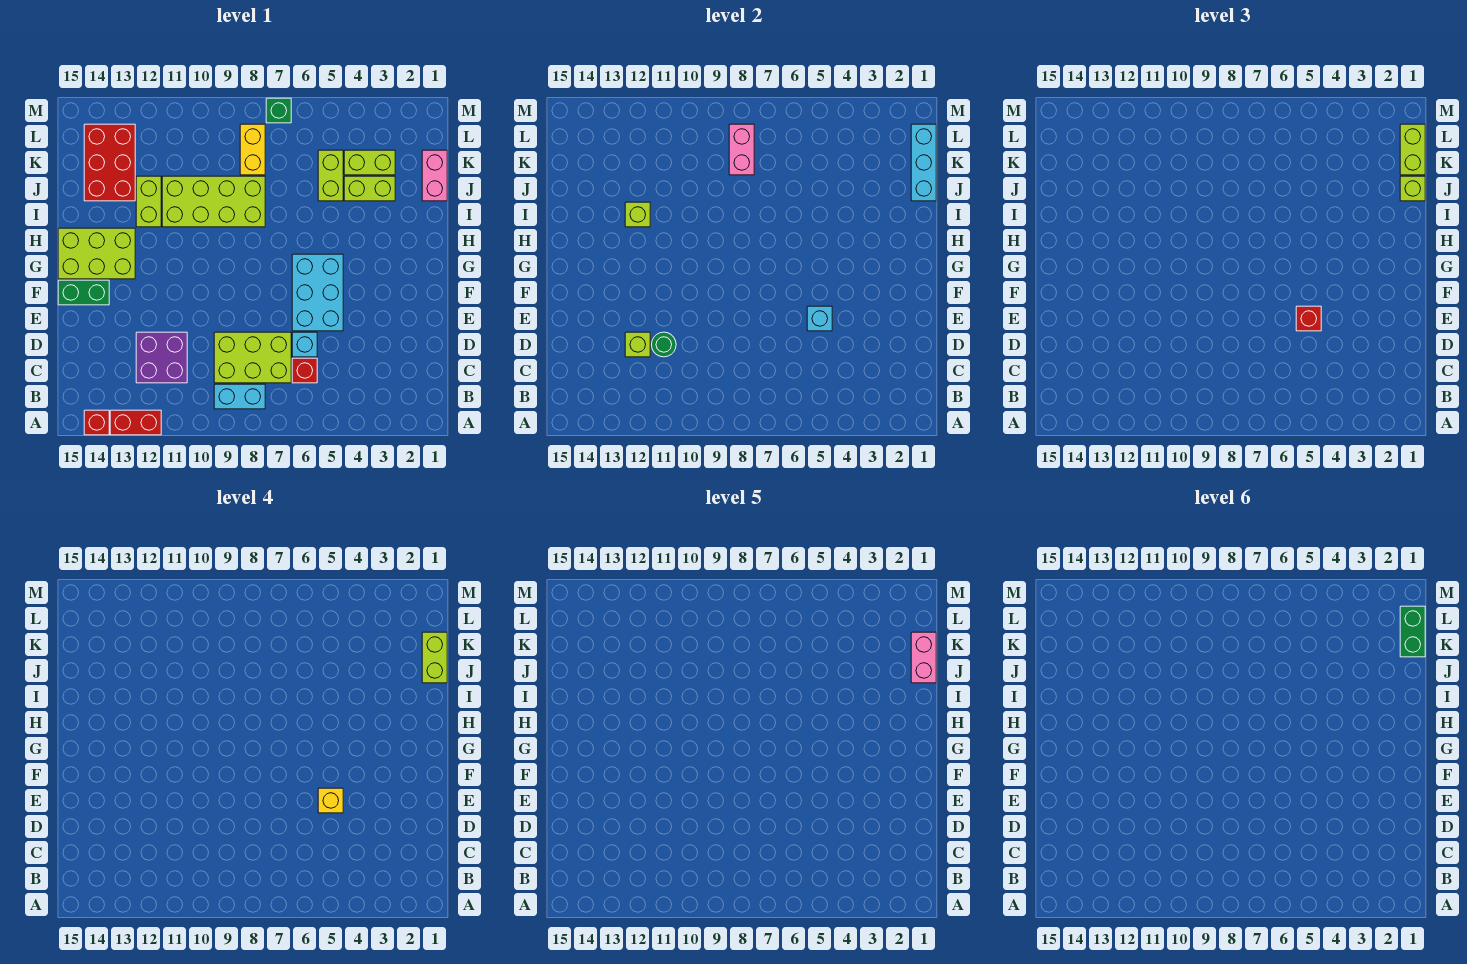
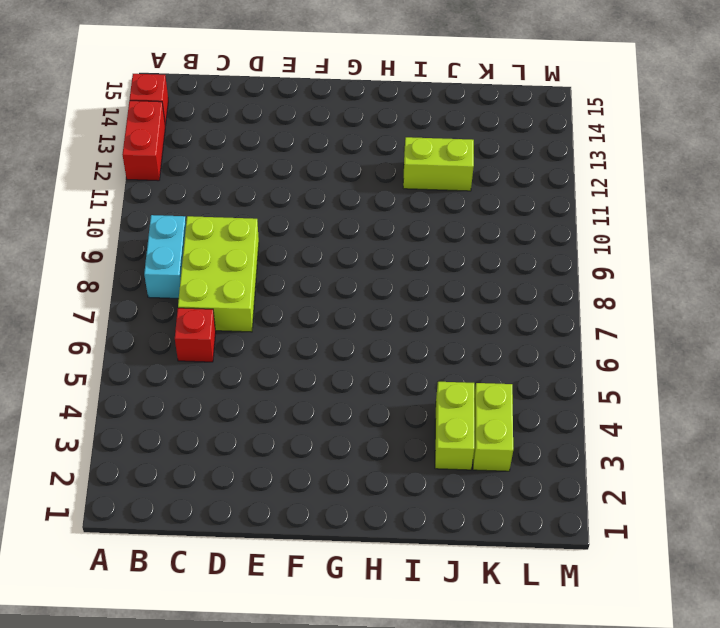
none -> purple 2x2 brick [136,332,187,383]
none -> cyan 1x1 brick [292,332,317,357]
none -> cyan 2x3 brick [292,254,343,331]
none -> green 1x2 brick [58,280,109,305]

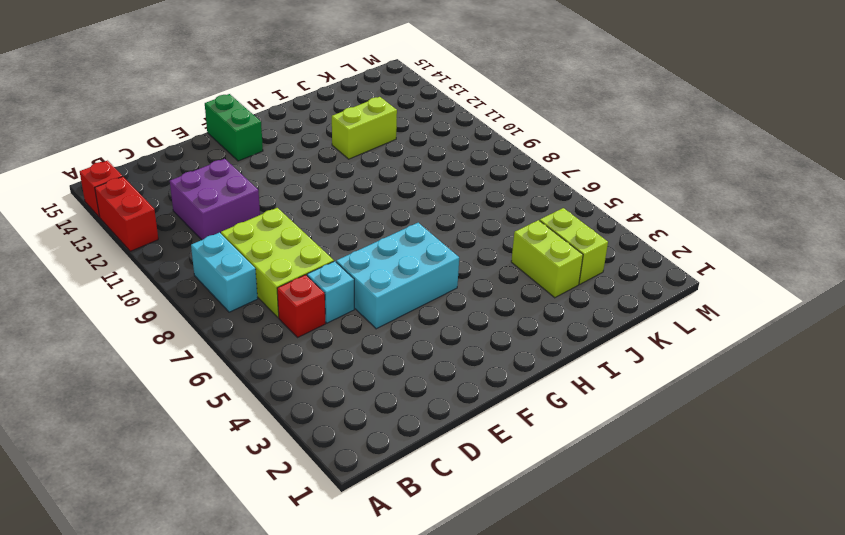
none -> lime 2x3 brick [58,228,135,279]
none -> lime 2x4 brick [162,176,265,227]
none -> pink 1x2 brick [422,150,447,201]
none -> lime 1x2 brick [318,150,343,201]

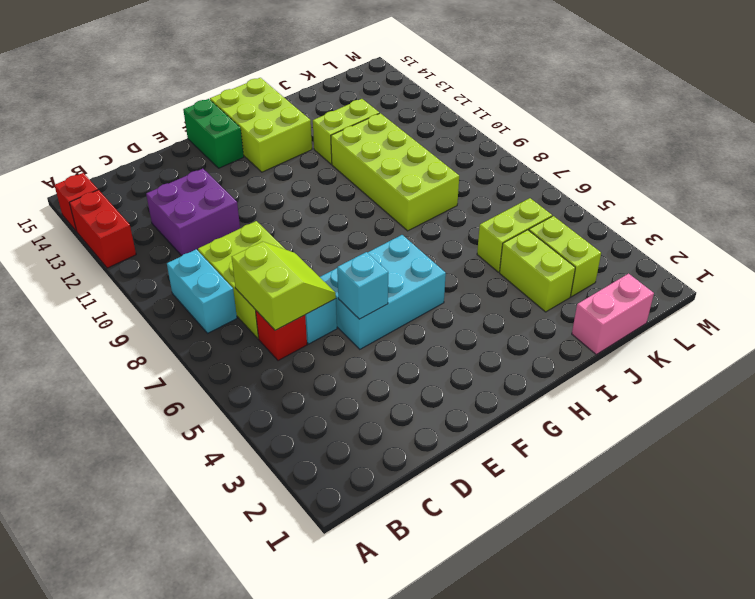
lime 2x2 slope [232,242,336,330] -> none
none -> red 2x3 brick [84,124,135,201]
none -> yellow 1x2 brick [240,124,265,175]
none -> green 1x1 brick [266,98,291,123]
none -> green 1x1 round brick [652,332,676,357]

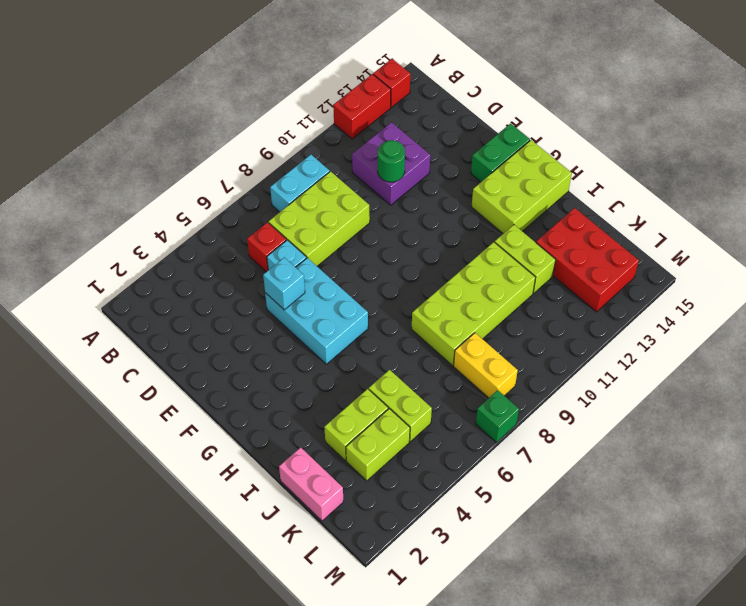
none -> lime 1x1 brick [625,332,650,357]
none -> lime 1x1 brick [625,202,650,227]
none -> cyan 1x3 brick [911,124,936,201]
none -> pink 1x2 brick [729,124,754,175]

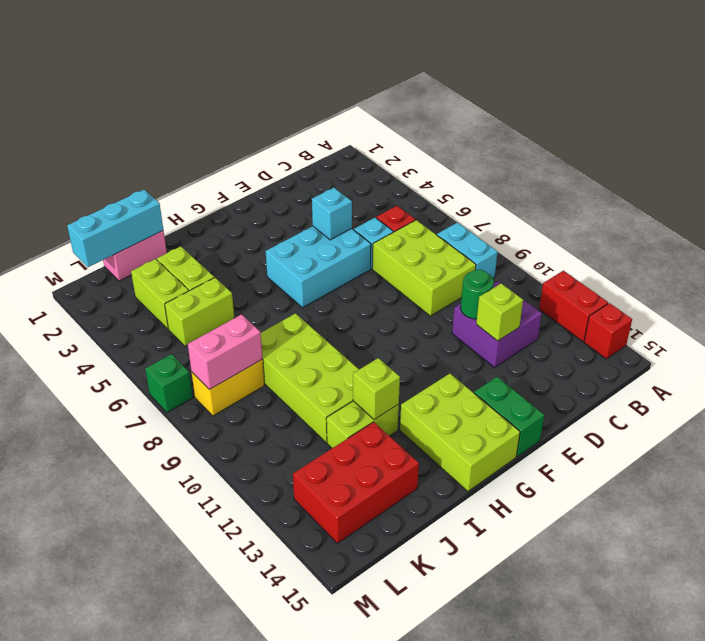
none -> red 1x1 brick [1296,306,1321,331]
none -> lime 1x1 brick [1400,176,1425,201]
none -> lime 1x2 brick [1400,124,1425,175]
none -> yellow 1x1 brick [318,788,343,813]

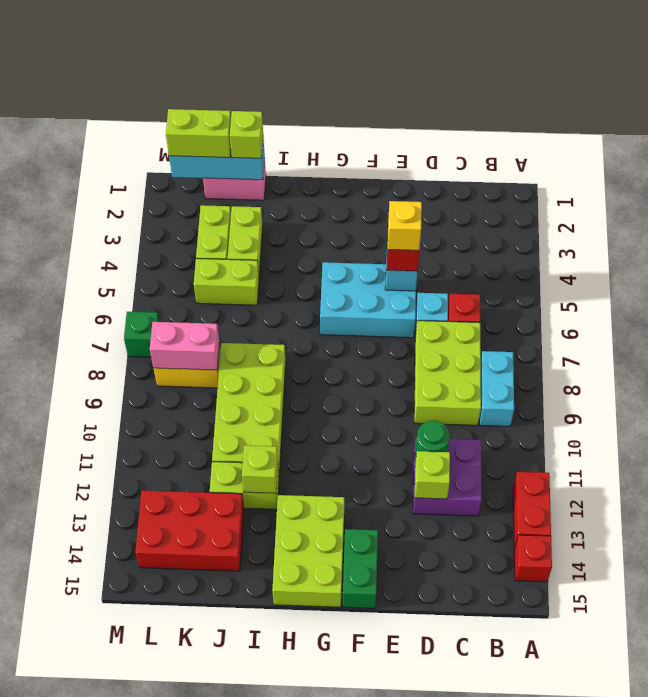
none -> lime 1x2 brick [422,632,447,683]
none -> pink 1x2 brick [911,632,936,683]
none -> green 1x2 brick [1400,606,1425,657]

